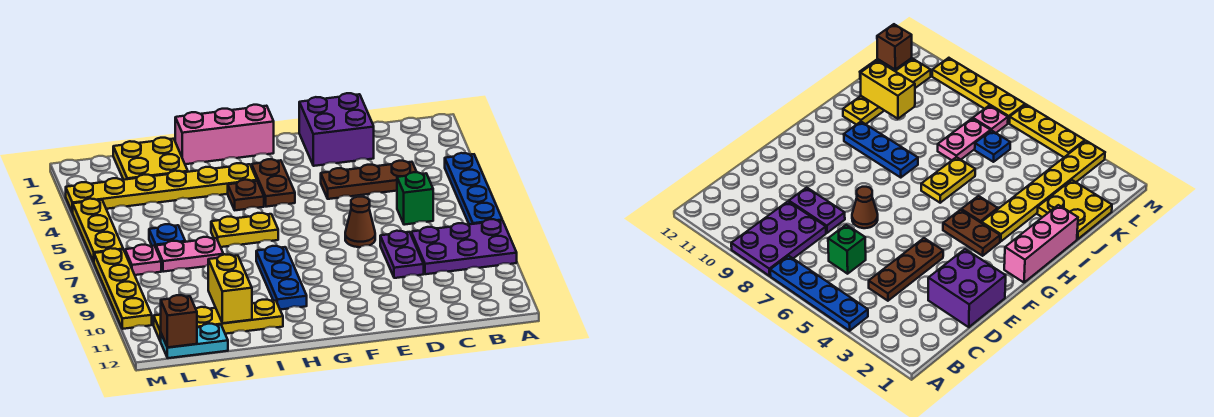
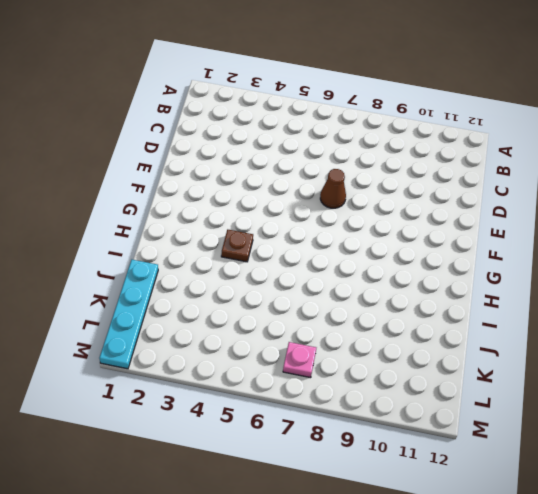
cyan 1x4 plate [99,260,158,369] -> yellow 2x2 plate [113,138,188,180]
none -> blue 1x4 plate [445,153,502,224]
none -> purple 2x3 plate [411,219,517,274]
none -> brown 1x3 plate [321,161,416,199]

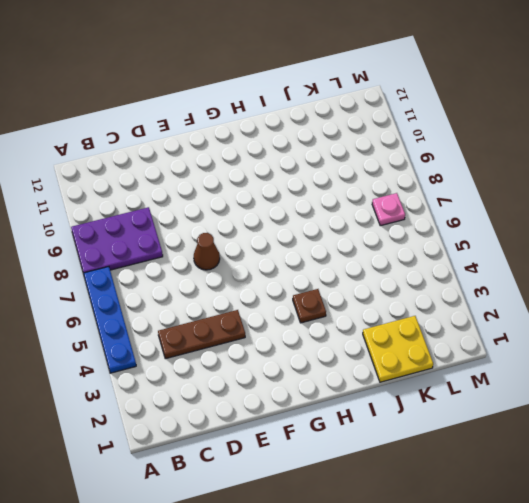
none -> green 1x1 brick [397,172,433,225]
none -> purple 2x2 brick [299,93,374,166]
none -> purple 1x2 plate [380,231,424,278]

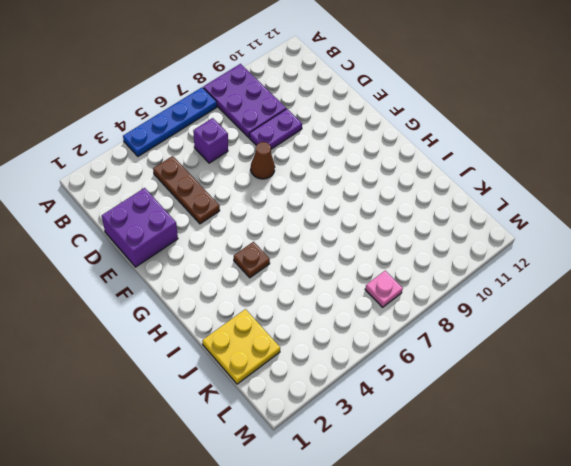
purple 1x1 brick [193,118,228,163] -> green 1x1 brick [397,172,433,225]
none -> pink 1x3 brick [175,105,274,164]
none -> brown 1x2 plate [252,159,295,207]
none -> yellow 1x6 plate [66,163,257,213]

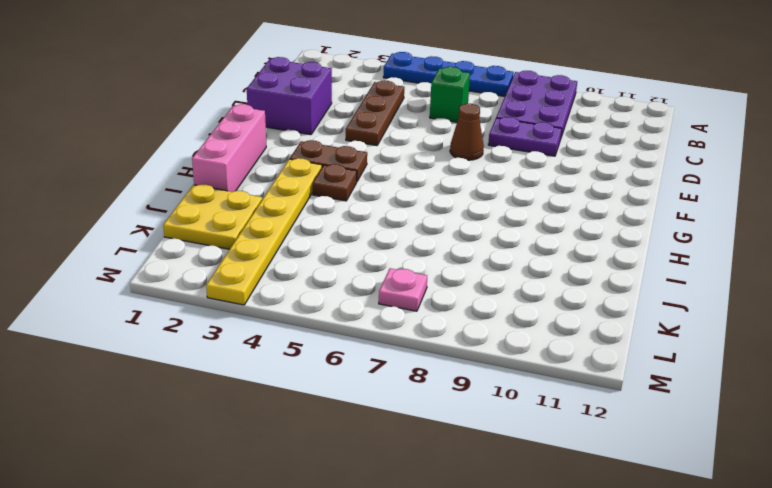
none -> yellow 1x2 plate [211,213,278,247]
none -> blue 1x3 plate [256,246,307,310]
none -> yellow 1x4 plate [154,300,283,341]

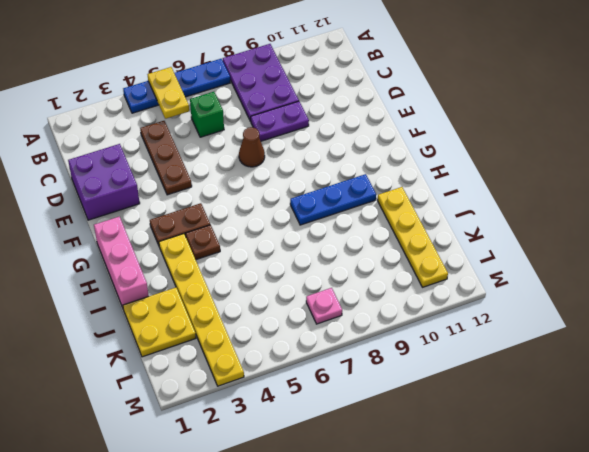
yellow 1x2 plate [147,67,189,119] -> yellow 1x2 plate moved to [211,213,278,247]
none -> pink 1x2 plate [156,237,223,272]
none -> blue 1x1 plate [149,224,185,247]
none -> cyan 1x2 plate [160,324,228,358]

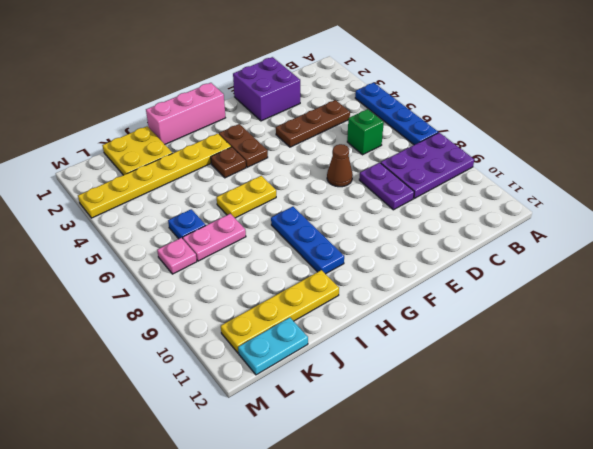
none -> yellow 1x3 plate [73,199,123,262]
none -> yellow 1x4 plate [94,248,152,329]
none -> yellow 1x2 brick [208,254,252,323]

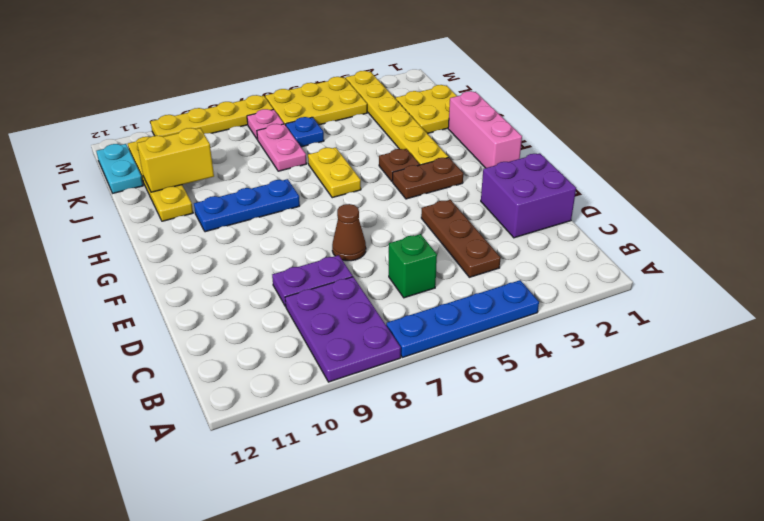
yellow 2x3 plate [265,77,367,125] -> yellow 1x3 plate [73,199,123,262]
none -> brown 1x1 brick [160,295,197,348]

